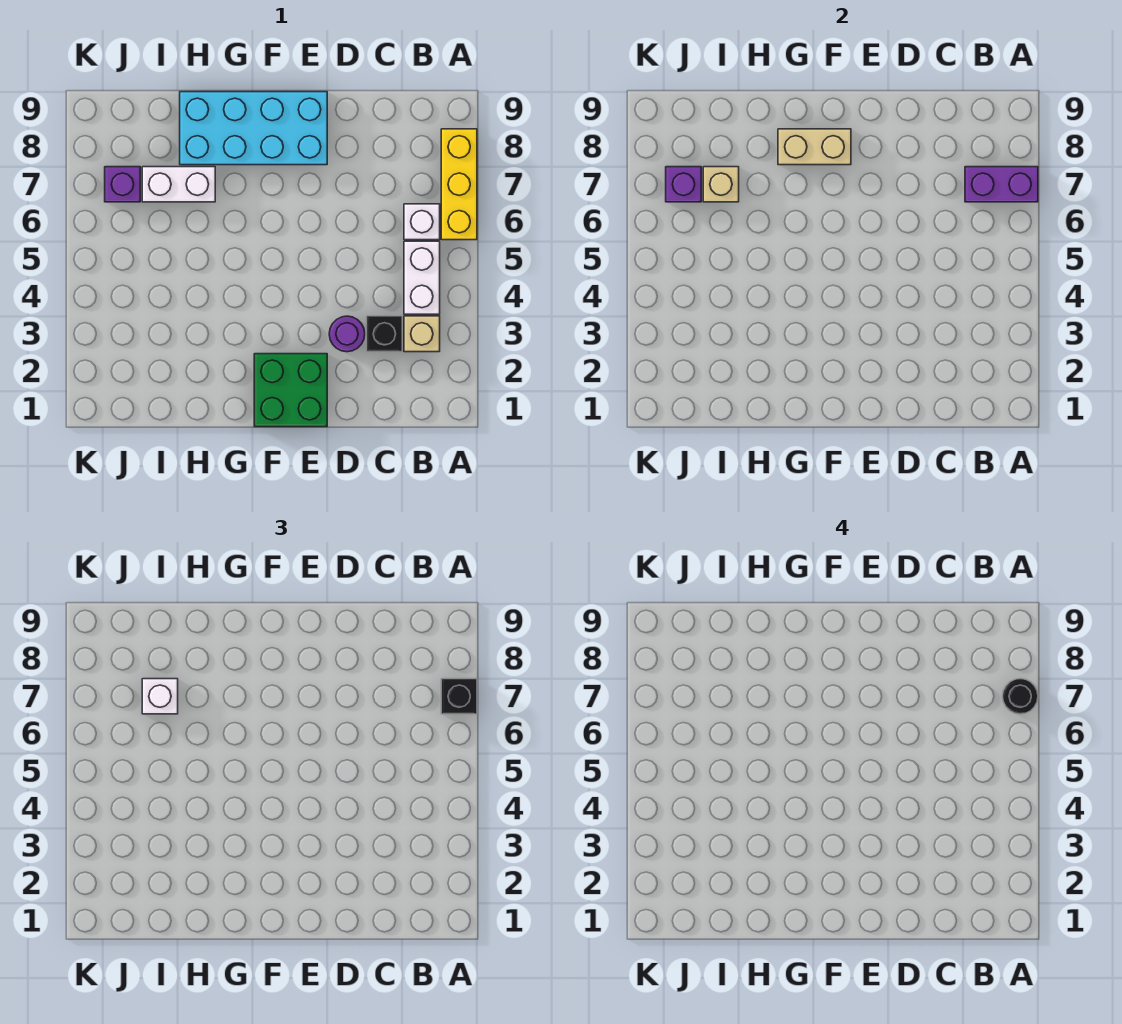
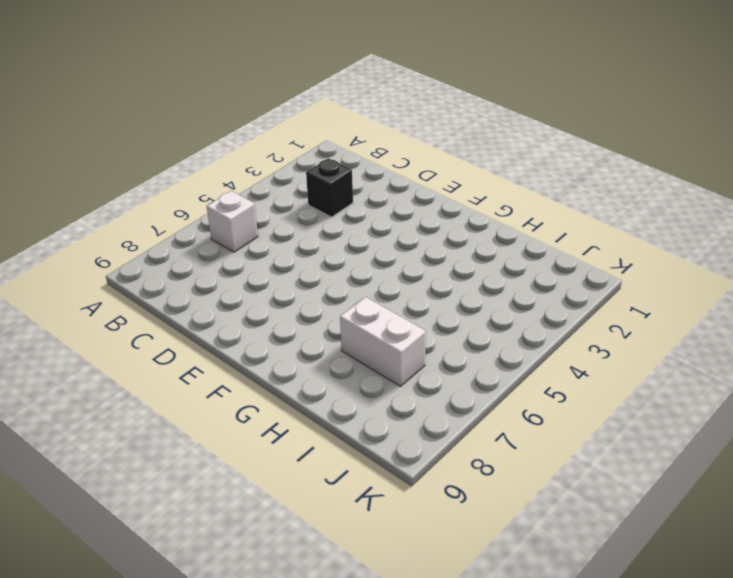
none -> yellow 1x3 brick [441,129,477,240]
none -> tan 1x1 brick [404,316,440,352]
none -> white 1x2 brick [404,241,440,314]

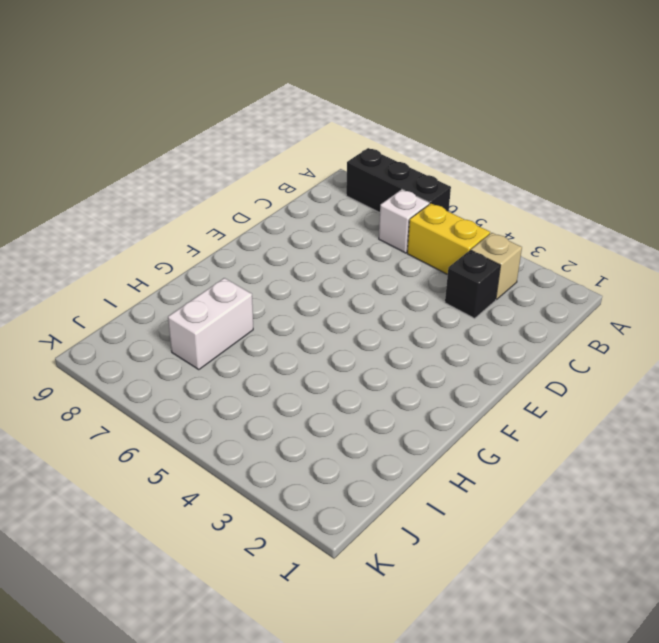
black 1x3 brick [346,148,451,213] -> yellow 1x3 brick [441,129,477,240]
yellow 1x2 brick [407,203,490,275] -> white 1x2 brick [404,241,440,314]
none -> purple 1x1 round brick [329,316,365,352]
none -> green 2x2 brick [254,354,327,427]
none -> cyan 2x4 brick [180,92,327,165]

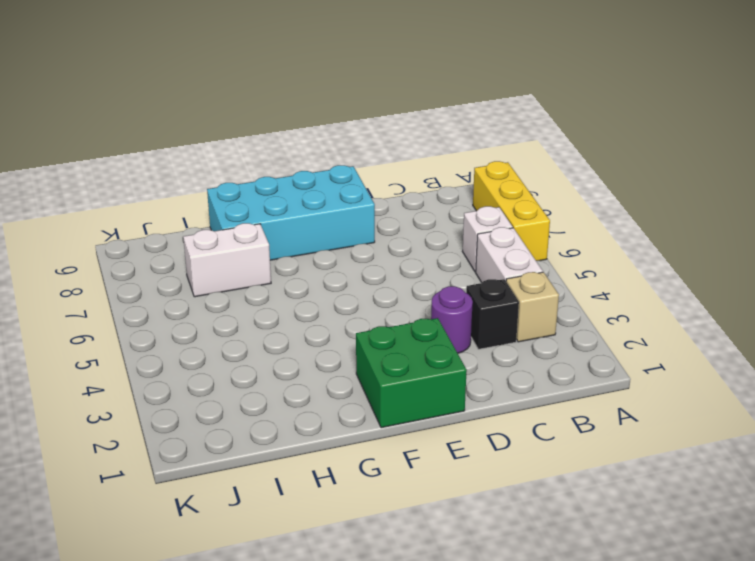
none -> purple 1x1 brick [105,167,140,202]
none -> purple 1x2 brick [965,167,1038,202]
none -> tan 1x2 brick [778,129,851,165]

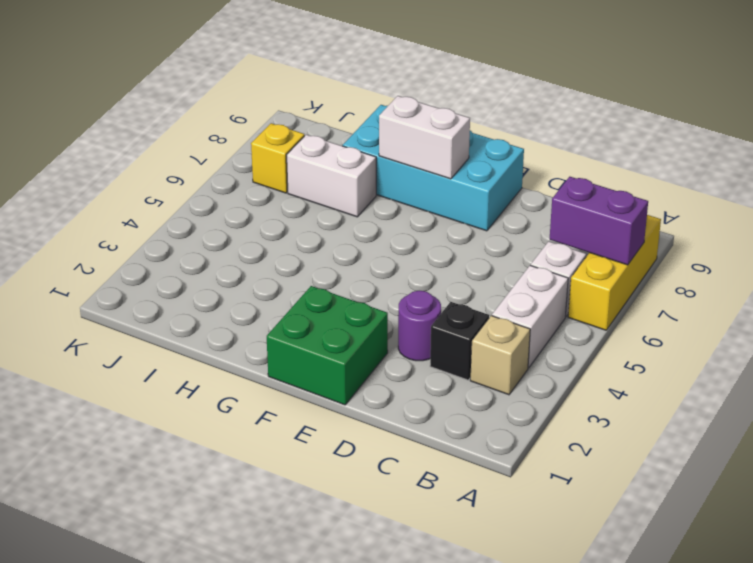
white 1x2 brick [379,96,470,179] -> tan 1x2 brick [778,129,851,165]
yellow 1x1 brick [251,123,305,193] -> purple 1x1 brick [105,167,140,202]
none -> tan 1x1 brick [703,167,739,202]
none -> purple 1x1 brick [666,167,701,202]
none -> black 1x1 brick [441,679,477,714]

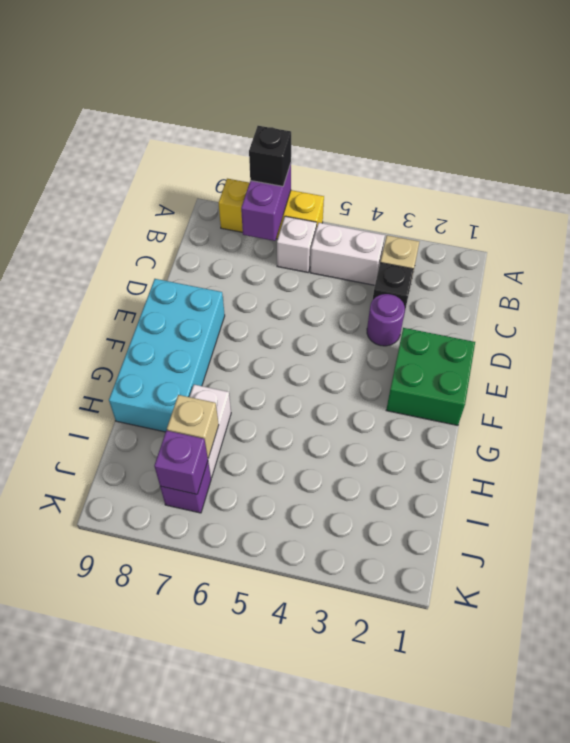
none -> tan 1x2 brick [778,129,851,165]
none -> white 1x1 brick [142,679,178,714]
none -> black 1x1 round brick [1002,679,1038,714]

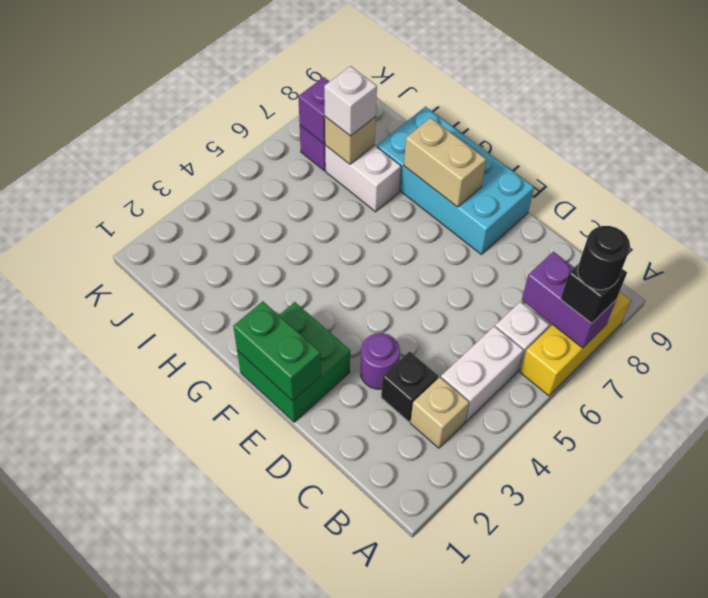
green 1x2 brick [233,301,321,401] -> none

